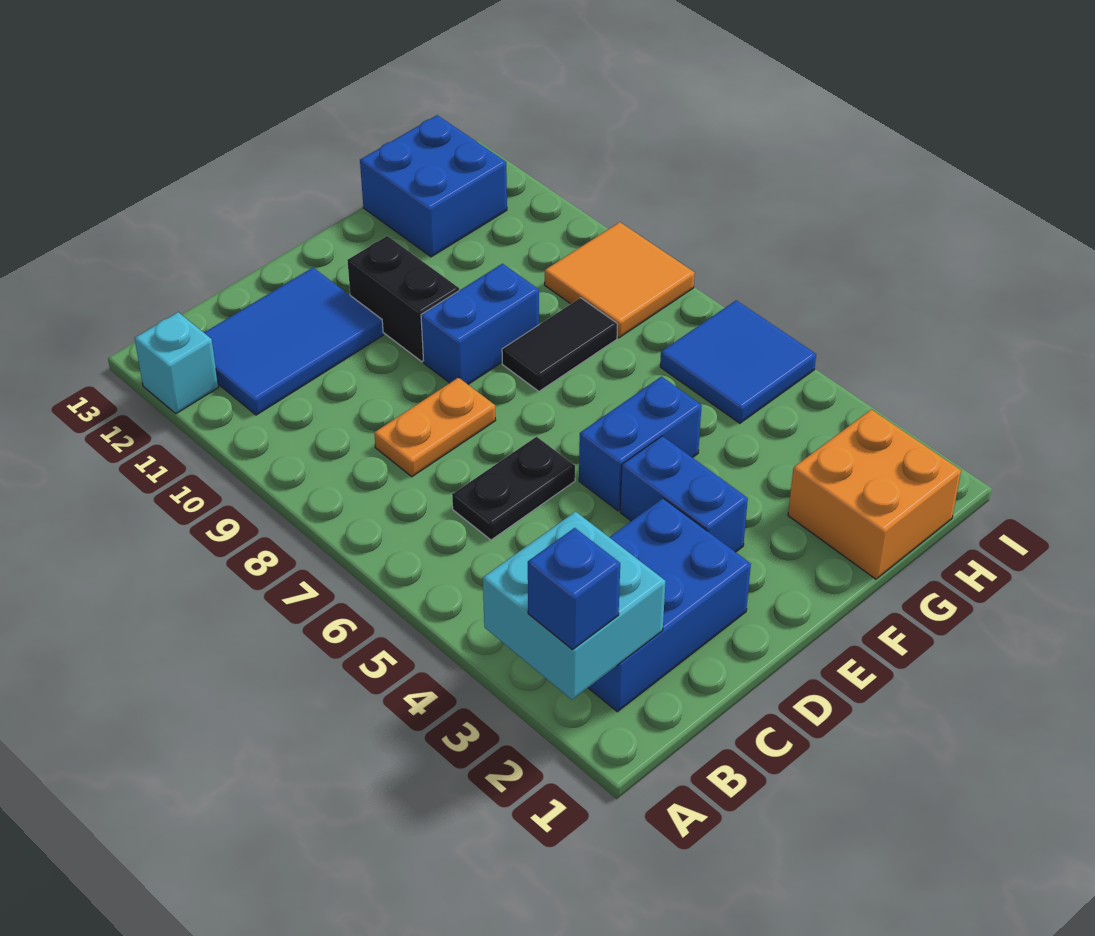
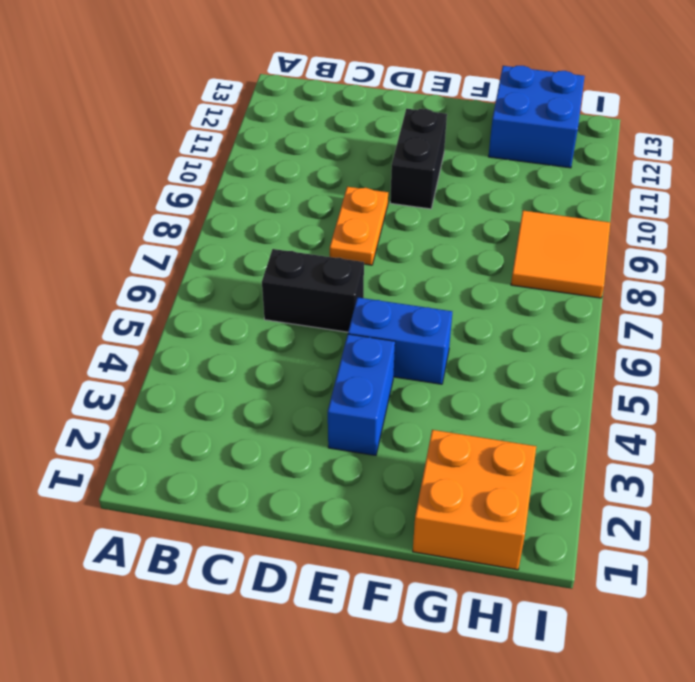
black 1x2 brick [262,249,364,332] -> black 1x2 plate [452,437,575,540]
orange 1x2 plate [330,187,388,265] -> orange 1x2 plate turned to [374,377,496,477]
none -> cyan 1x1 brick [135,312,219,414]
none -> blue 2x3 brick [588,498,751,712]
none -> blue 2x3 tile [204,268,383,415]

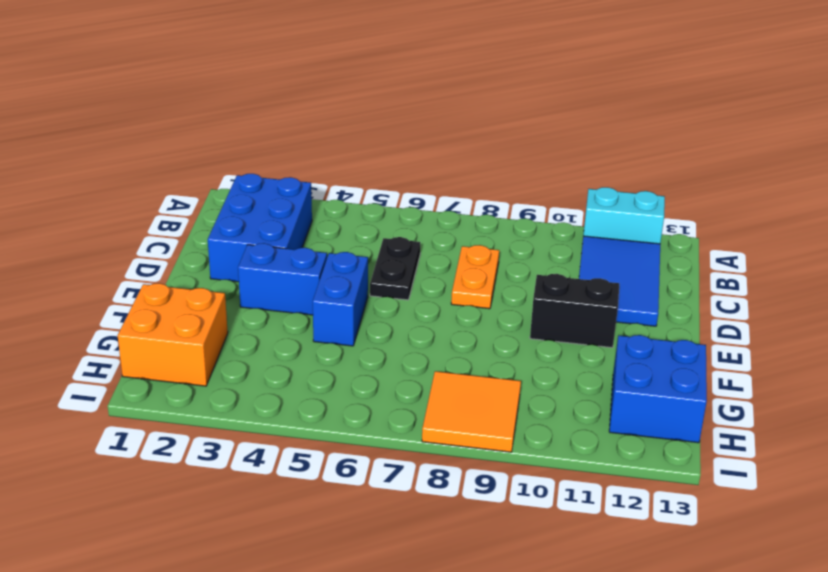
cyan 1x2 brick [583,187,665,244] -> cyan 1x1 brick [135,312,219,414]
none -> blue 1x2 brick [421,264,539,384]
none -> black 1x2 tile [502,298,618,391]
none -> blue 2x2 tile [660,300,816,423]

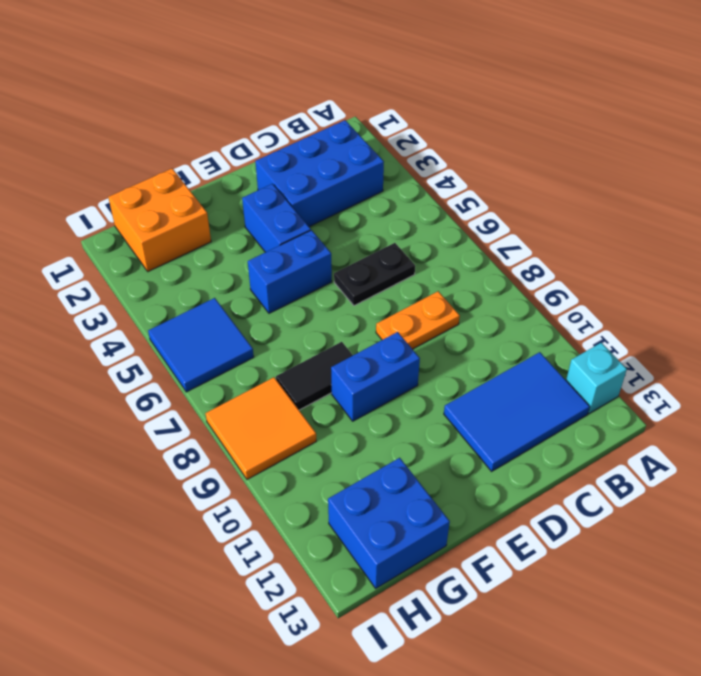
none -> black 1x2 brick [347,236,459,362]
none -> cyan 2x2 brick [483,512,665,700]
none -> blue 1x1 brick [528,528,620,650]

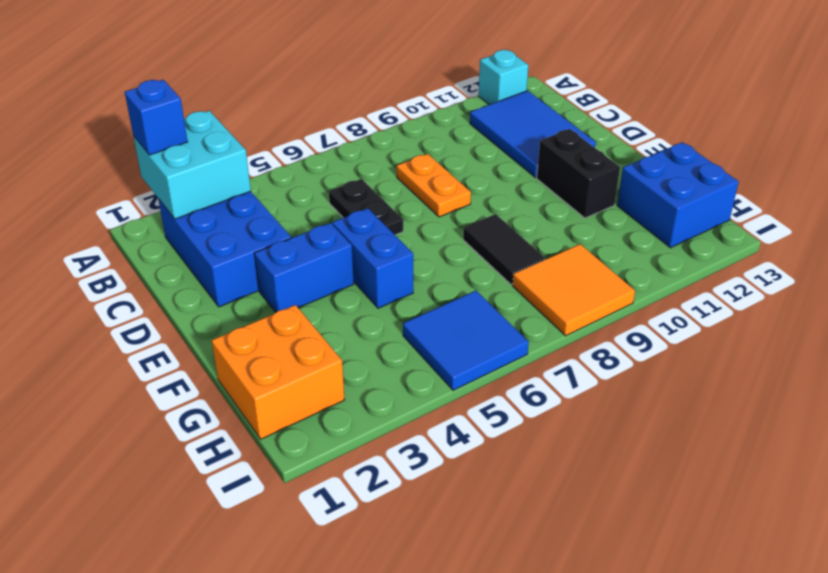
black 1x2 brick [537,129,620,218] -> black 1x2 brick turned to [347,236,459,362]
none -> blue 1x2 brick [421,264,539,384]

